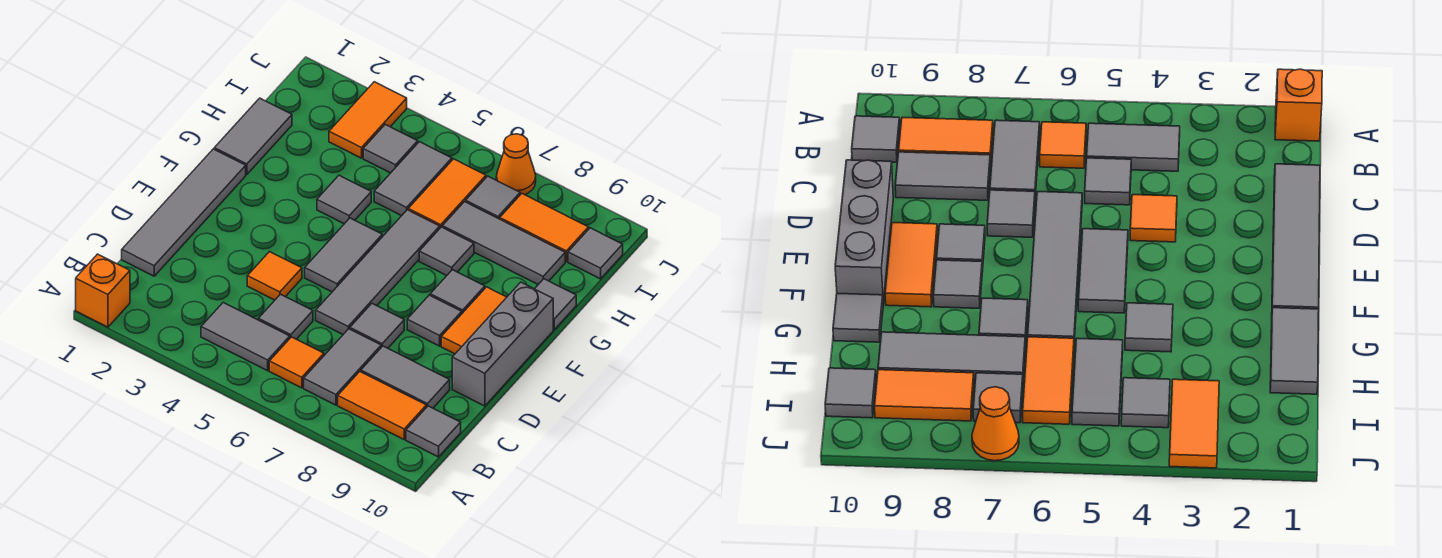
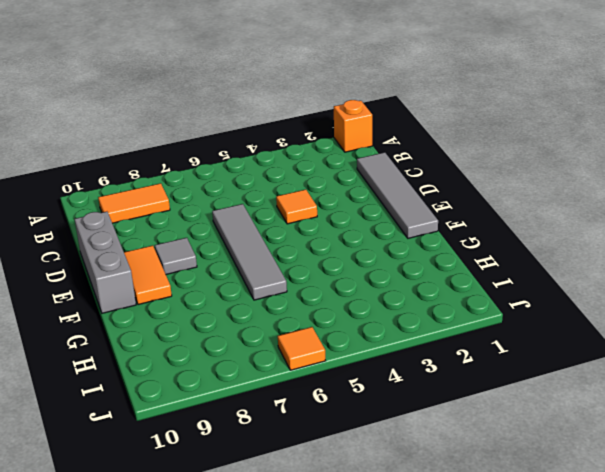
orange 1x1 tile [278,327,325,370] -> orange 1x1 tile moved to [269,337,324,388]
none -> grey 1x2 tile [201,303,290,371]
none -> grey 1x2 tile [304,329,381,405]
none -> grey 1x1 tile [406,406,461,457]
none -> grey 1x1 tile [258,294,313,339]

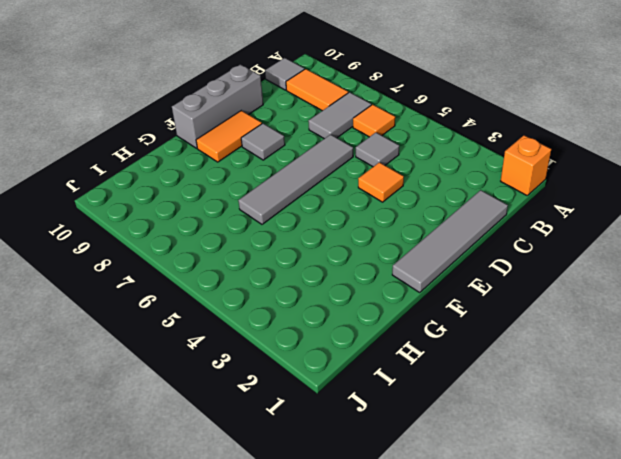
none -> grey 1x2 tile [201,303,290,371]
none -> grey 1x2 tile [361,346,450,408]
none -> grey 1x1 tile [350,304,404,348]
none -> grey 1x2 tile [305,218,382,292]

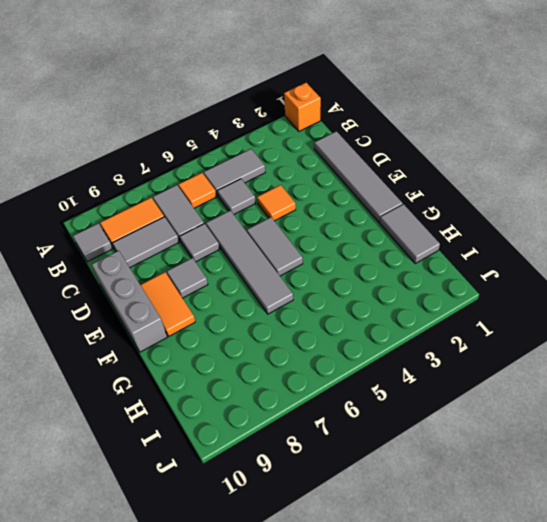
none -> grey 1x1 tile [430,270,485,313]
none -> grey 1x1 tile [317,175,371,224]
none -> grey 1x1 tile [419,227,474,276]
none -> grey 1x1 tile [535,279,576,330]

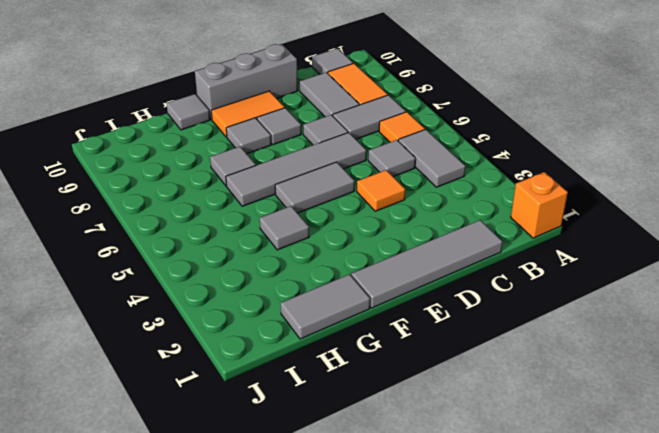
none -> grey 1x2 tile [374,142,452,216]
none -> orange 1x2 tile [408,159,486,228]
none -> grey 1x3 tile [443,202,565,285]
none -> orange 1x2 tile [329,82,407,158]

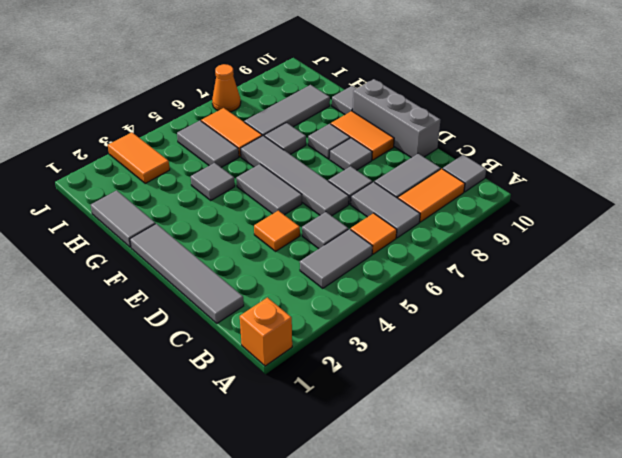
none -> grey 1x1 tile [363,124,418,173]
none -> grey 1x1 tile [466,176,520,219]
none -> orange 1x2 tile [500,194,589,261]
none -> grey 1x1 tile [568,228,623,279]

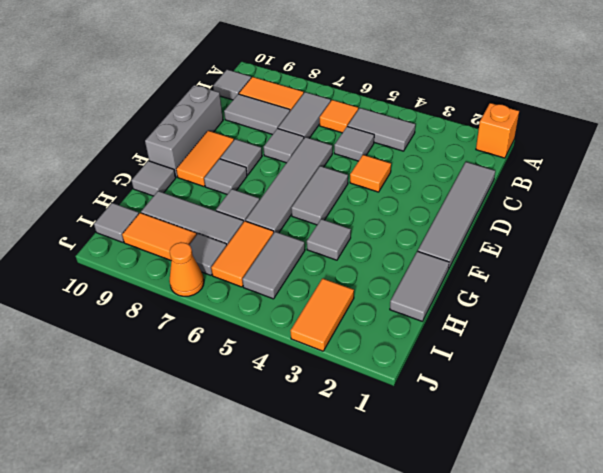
none -> grey 1x1 tile [363,124,418,173]

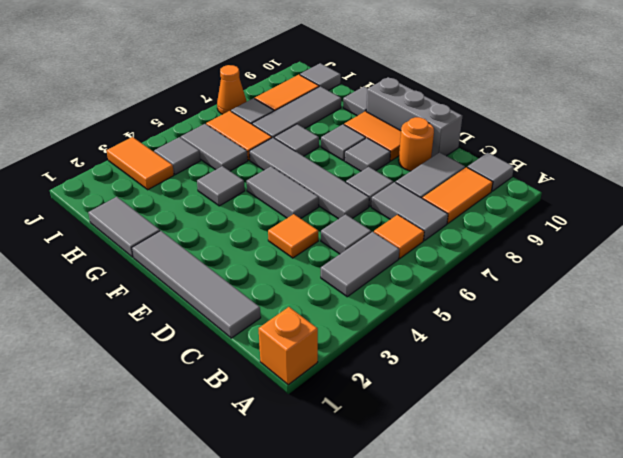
orange 1x1 round brick [399,117,434,171] -> none

